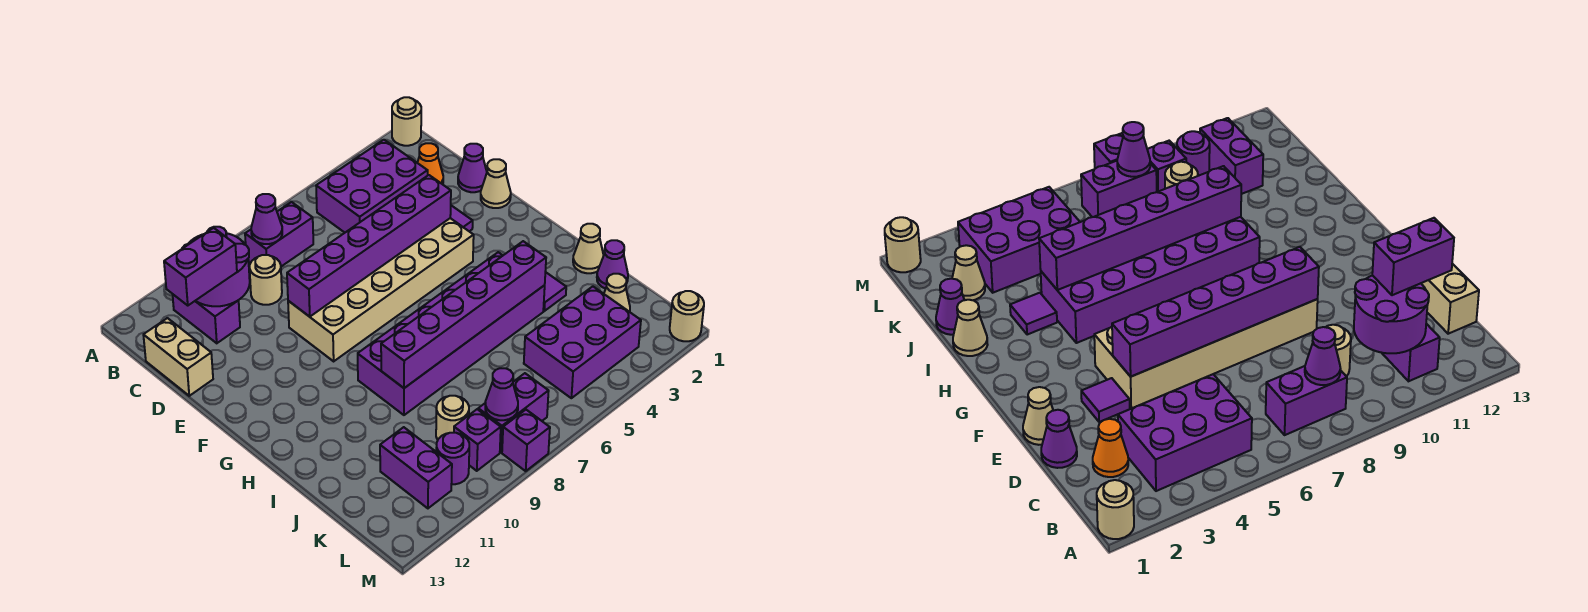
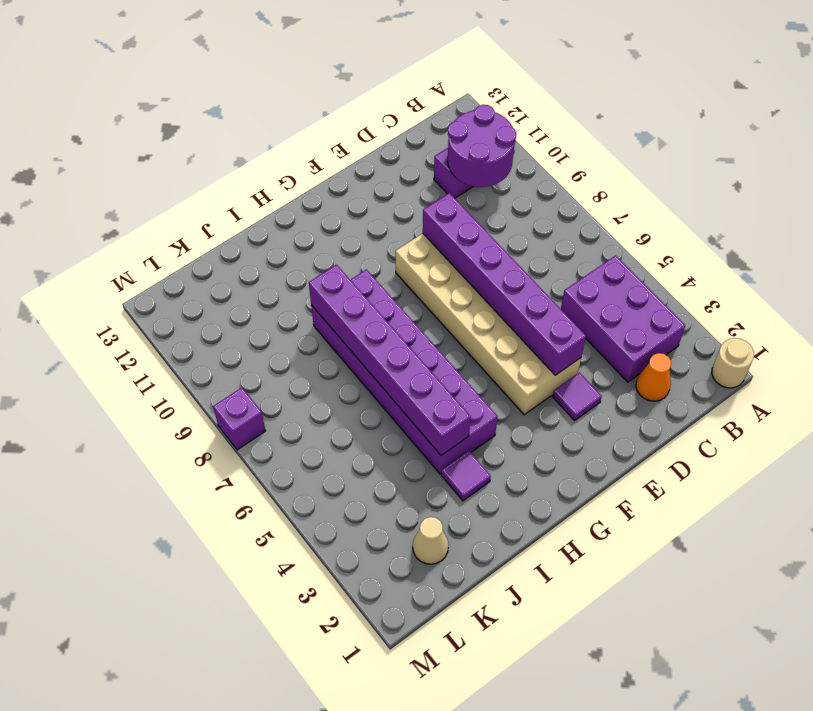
none -> purple 1x2 brick [245,202,313,266]
none -> tan 1x1 round brick [250,255,282,305]
none -> tan 1x2 brick [143,318,213,396]
none -> purple 1x1 cone [458,144,487,192]

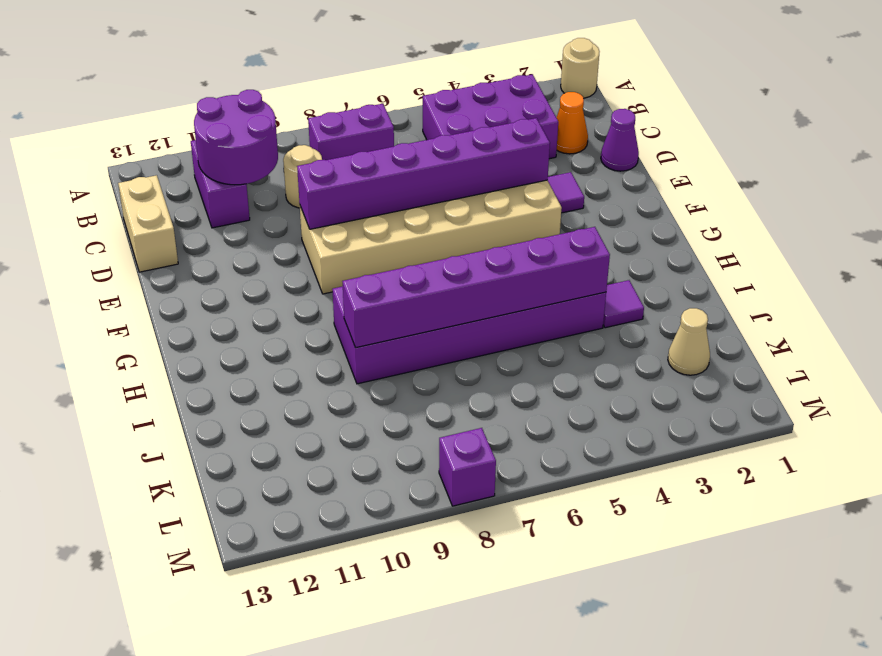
none -> tan 1x1 cone [481,159,511,208]
none -> tan 1x1 cone [573,224,604,273]
none -> purple 1x1 cone [597,240,628,289]
none -> purple 2x3 brick [524,286,641,398]

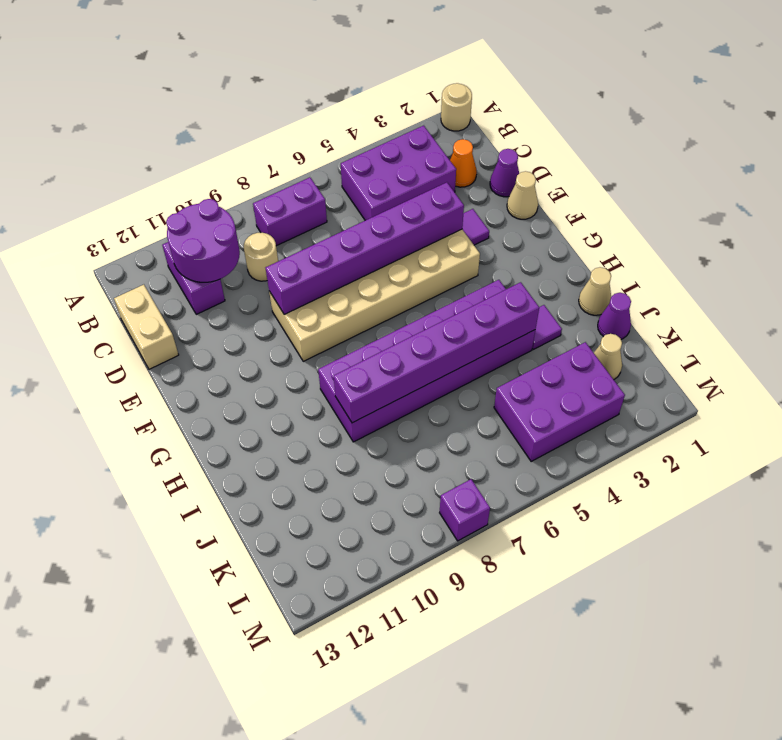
none -> tan 1x1 round brick [436,396,469,440]
none -> purple 1x2 brick [380,427,452,508]
none -> purple 1x2 brick [478,373,549,452]
none -> purple 1x1 brick [454,409,501,471]

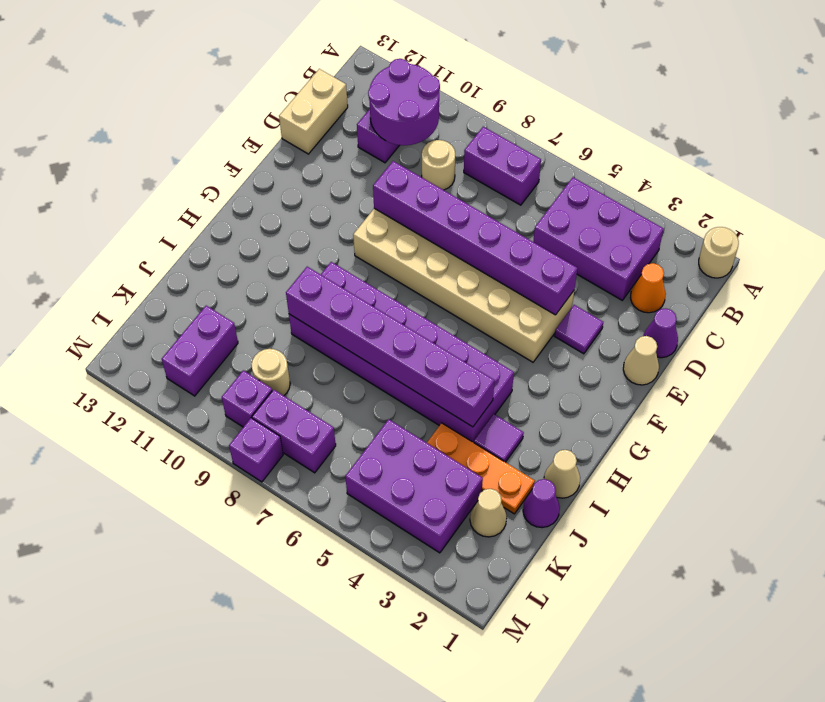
orange 1x3 plate [427,423,535,514] -> none
none -> purple 1x1 round brick [436,433,469,484]
none -> tan 1x1 round brick [670,291,704,341]
none -> purple 1x1 cone [251,194,282,244]
none -> purple 1x1 cone [485,368,518,420]

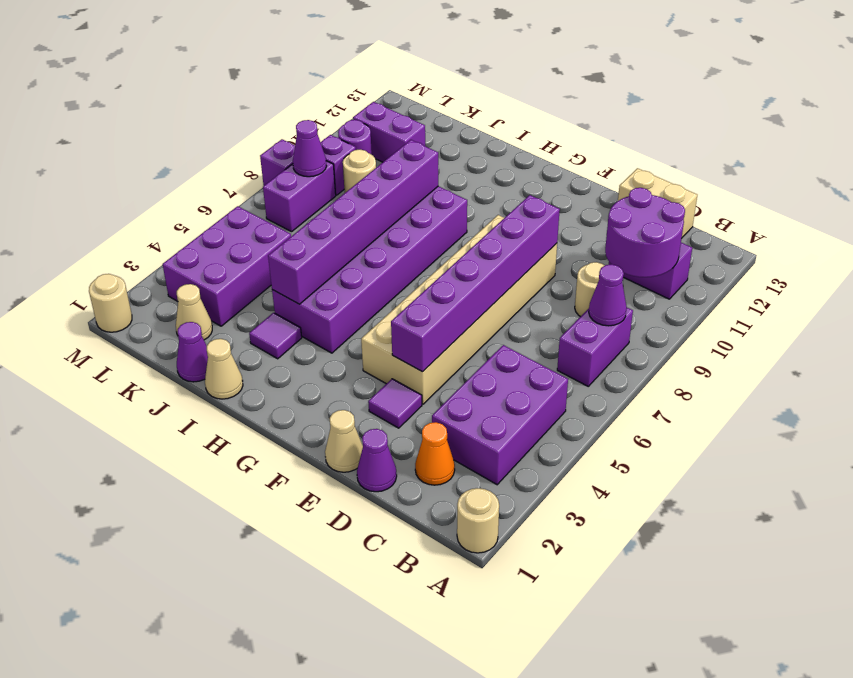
none -> purple 1x2 brick [164,228,237,305]

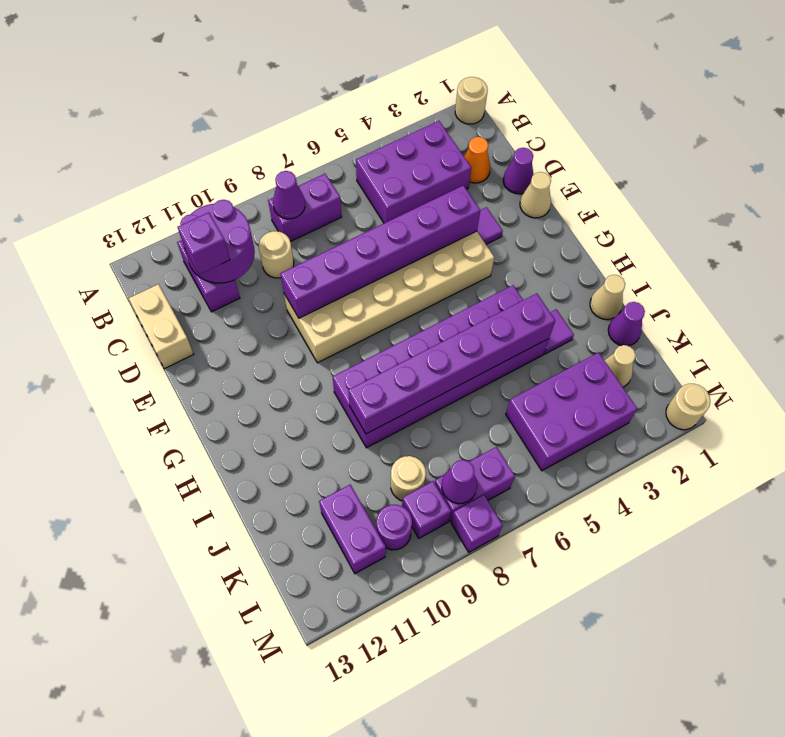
purple 1x1 brick [177,212,230,274] -> purple 1x2 brick [164,228,237,305]

